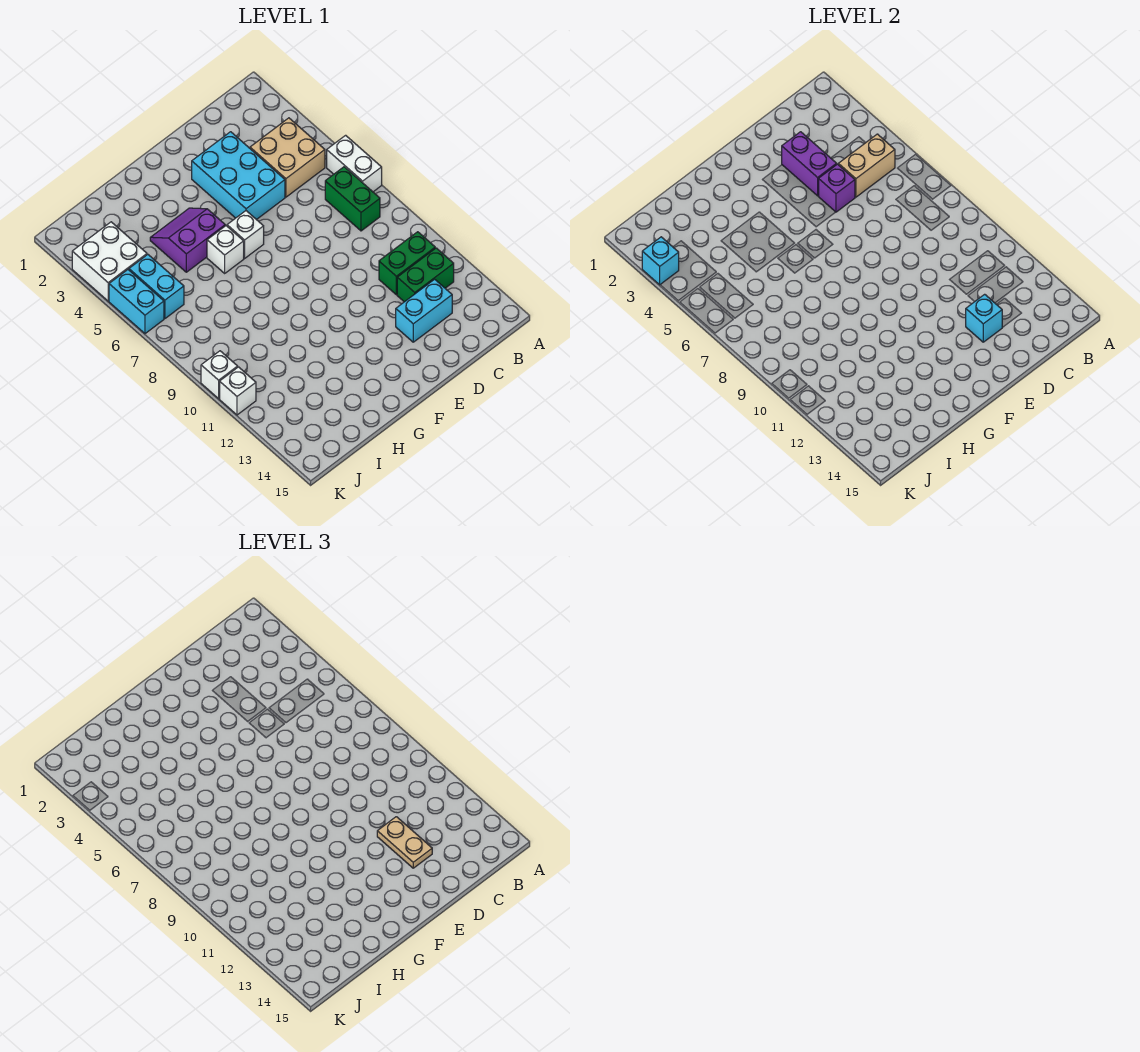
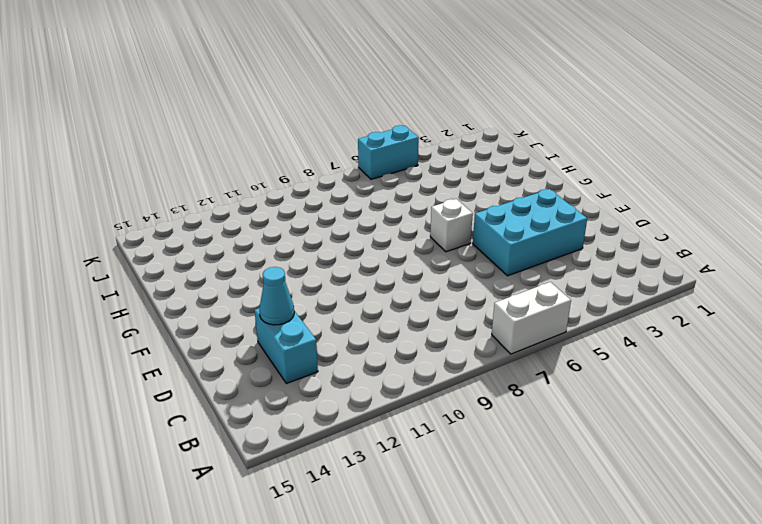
cyan 1x1 cone [259,267,294,325] -> cyan 1x1 brick [966,294,1002,342]
none -> tan 2x2 brick [250,118,325,197]
none -> green 1x2 brick [325,167,380,231]
none -> green 1x2 brick [379,232,435,295]

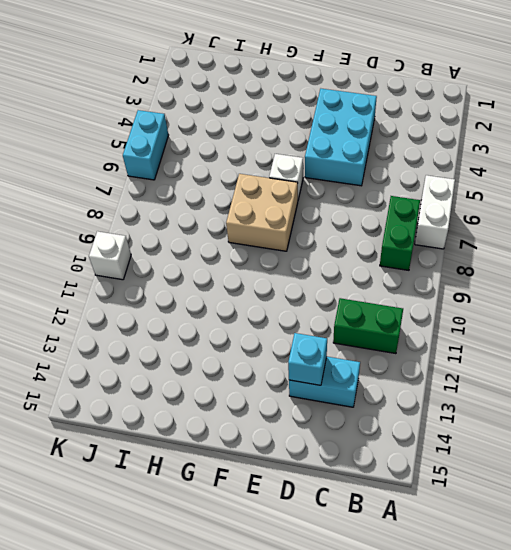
tan 2x2 brick [226,174,298,251] -> tan 2x2 brick moved to [250,118,325,197]
none -> green 1x2 brick [397,248,454,302]
none -> purple 2x2 slope [150,208,225,272]
none -> white 1x1 brick [207,226,244,273]

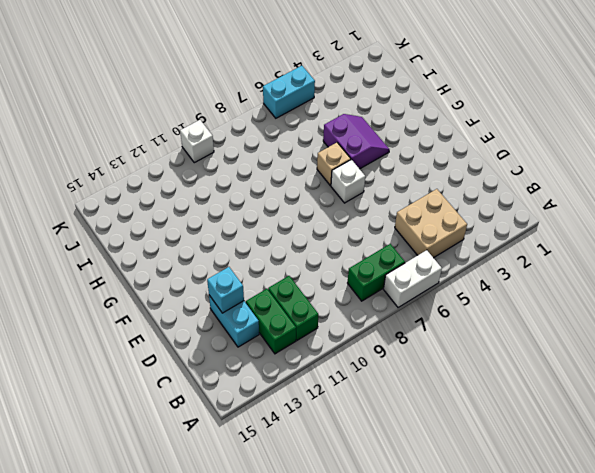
tan 1x1 brick [317,143,351,185] -> white 1x1 brick [207,226,244,273]
none -> cyan 2x3 brick [192,132,285,220]
none -> white 2x2 brick [72,222,147,301]
none -> cyan 1x2 brick [129,255,184,319]

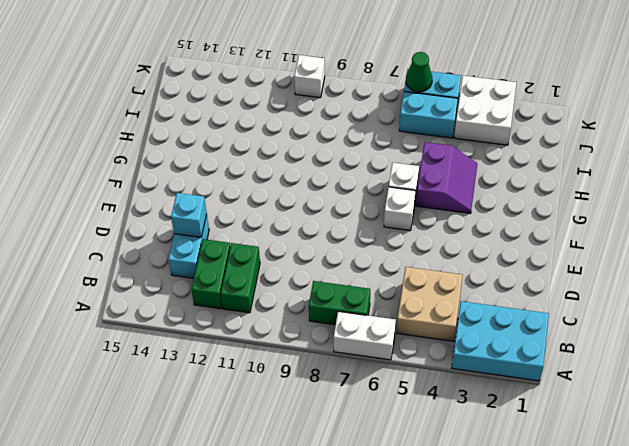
cyan 2x3 brick [452,301,549,381] -> cyan 2x3 brick moved to [192,132,285,220]
green 1x1 cone [406,52,432,92] -> none
none -> white 1x1 brick [220,367,256,415]
none -> tan 1x2 brick [838,134,895,197]
none -> purple 1x2 brick [782,132,837,196]

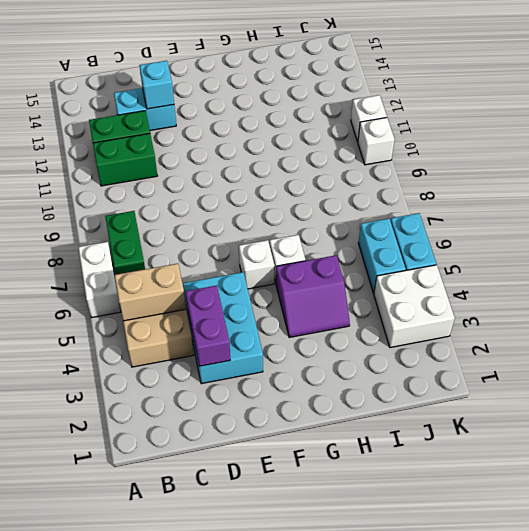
none -> purple 1x1 brick [819,164,855,212]
none -> cyan 1x1 brick [642,237,679,285]
none -> tan 1x2 plate [377,817,432,868]

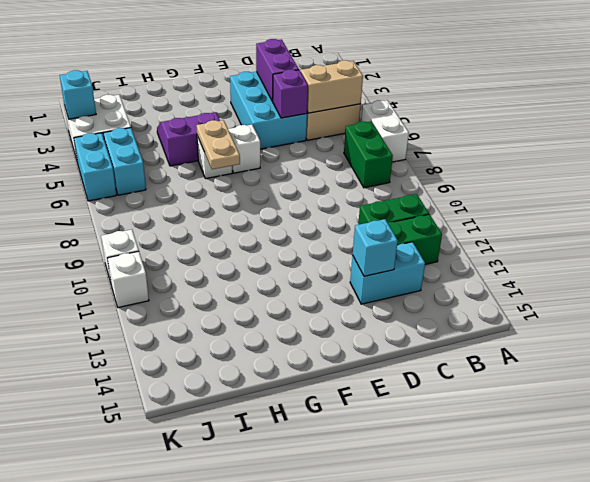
tan 1x2 plate [196,120,240,169] -> tan 1x2 plate moved to [377,817,432,868]

